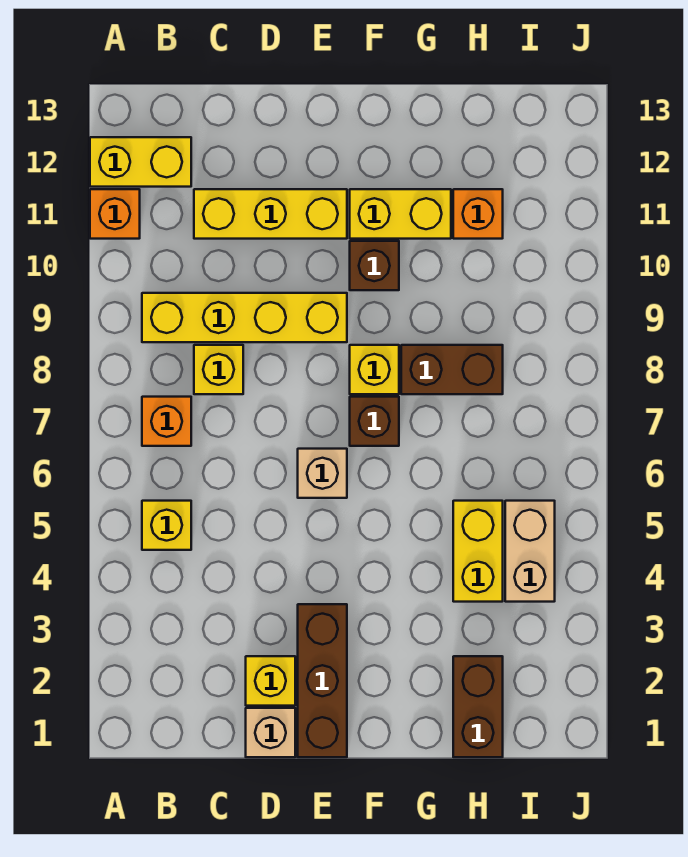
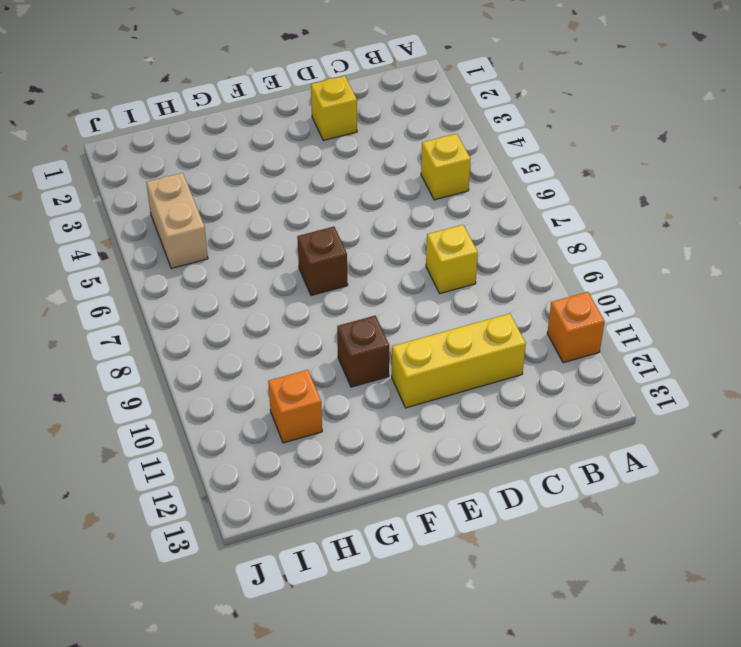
none -> yellow 1x2 brick [90,137,191,187]
none -> orange 1x1 brick [142,397,191,446]
none -> yellow 1x4 brick [142,293,347,342]

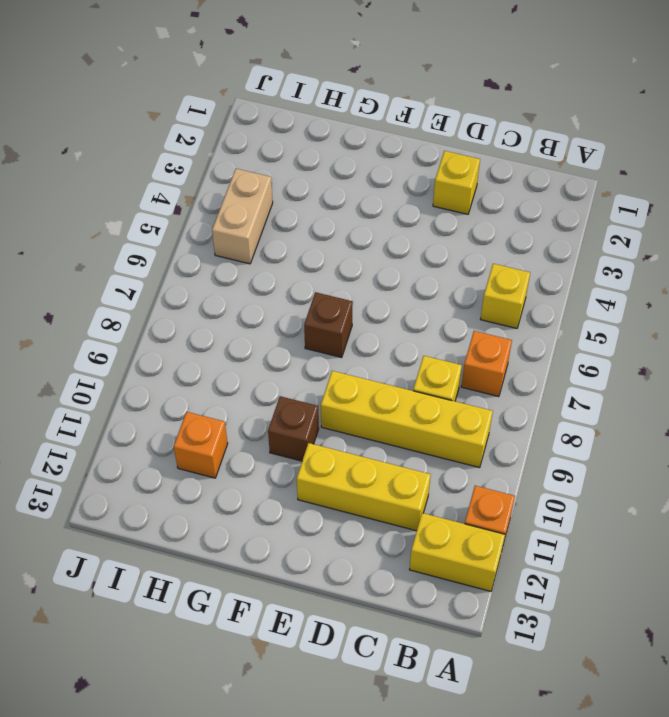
none -> tan 1x1 brick [246,708,295,757]
none -> brown 1x3 brick [298,604,347,757]
none -> tan 1x1 brick [298,449,347,498]

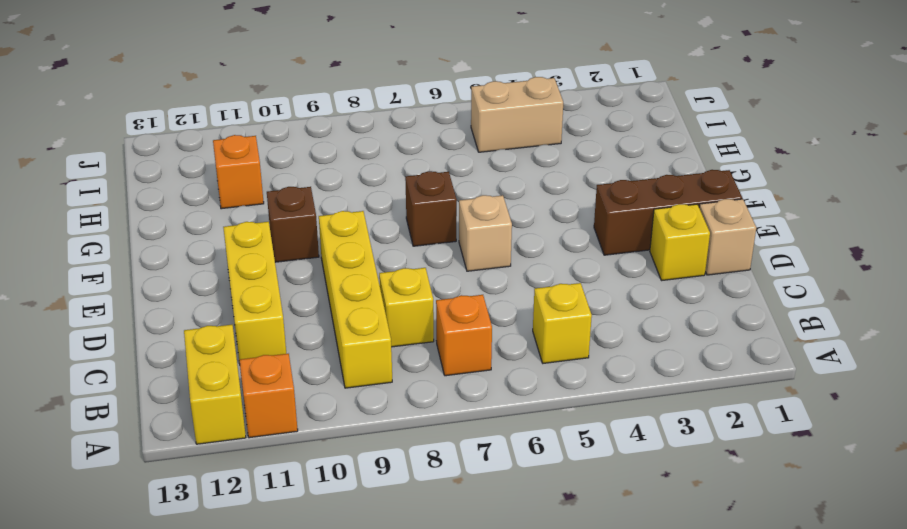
none -> yellow 1x1 brick [350,345,399,394]
none -> yellow 1x2 brick [350,189,451,239]
none -> brown 1x2 brick [401,345,503,394]

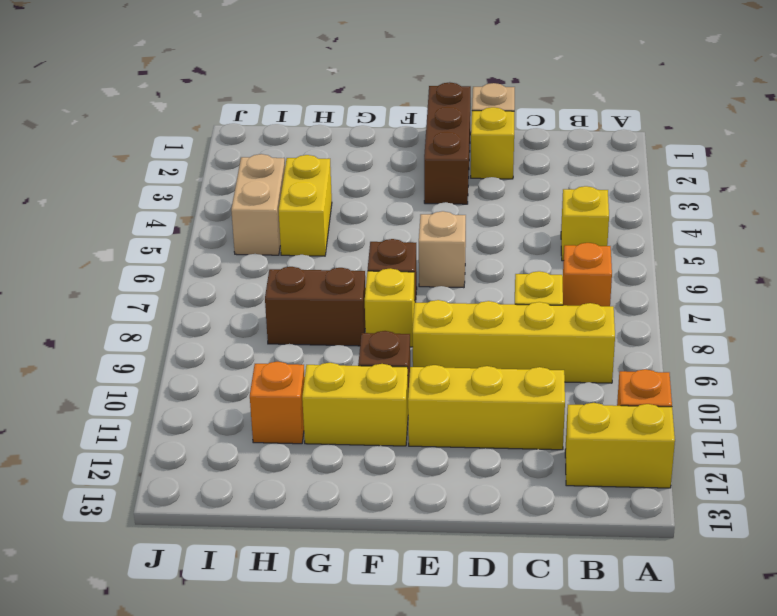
none -> brown 1x2 brick [453,656,503,757]

